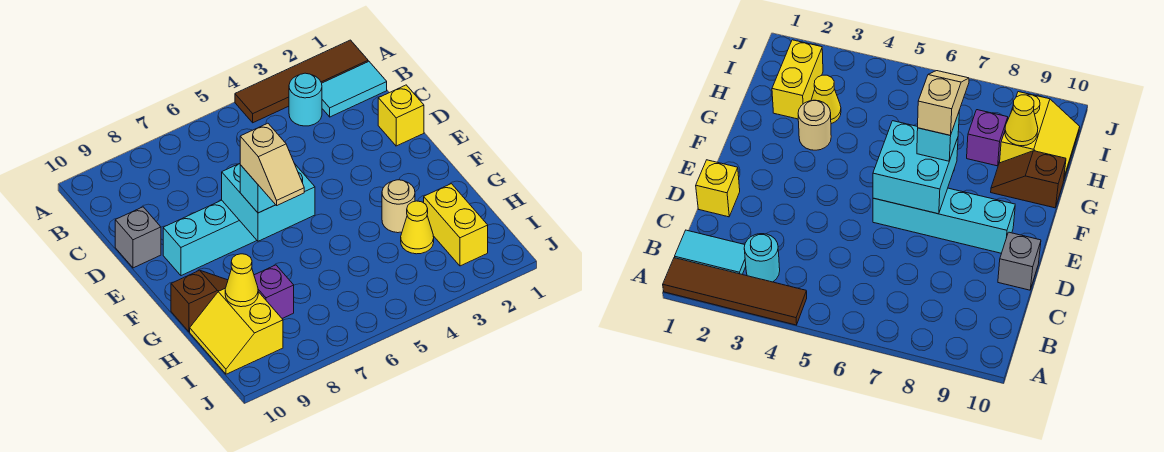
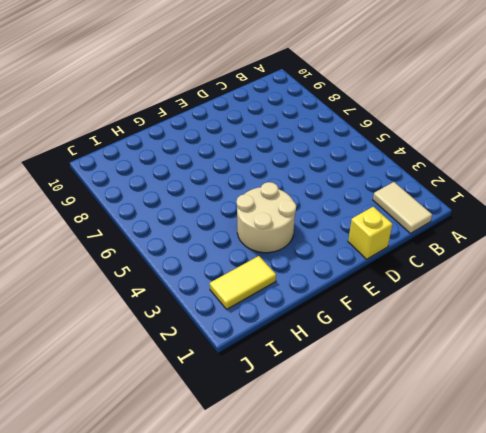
tan 1x2 tile [373,182,432,233] -> cyan 1x2 tile [322,61,387,117]
tan 2x2 round brick [236,182,296,253] -> tan 1x1 round brick [382,180,415,233]
yellow 1x2 tile [210,256,276,309] -> yellow 1x2 brick [424,184,488,266]
none -> brown 1x4 tile [235,40,368,123]
none -> cyan 1x1 round brick [289,73,322,126]
none -> grey 1x1 brick [115,207,161,268]

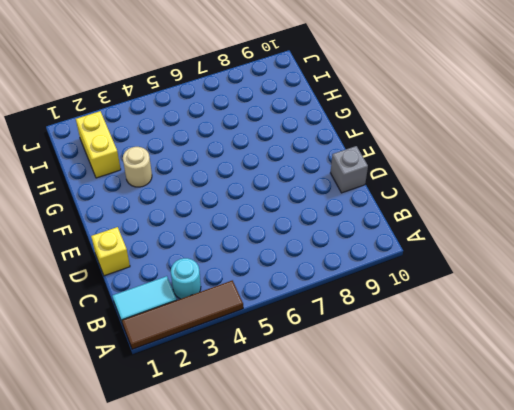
none -> cyan 1x4 brick [163,200,257,276]
none -> brown 1x2 slope [171,270,228,332]
none -> yellow 1x1 cone [401,201,434,254]

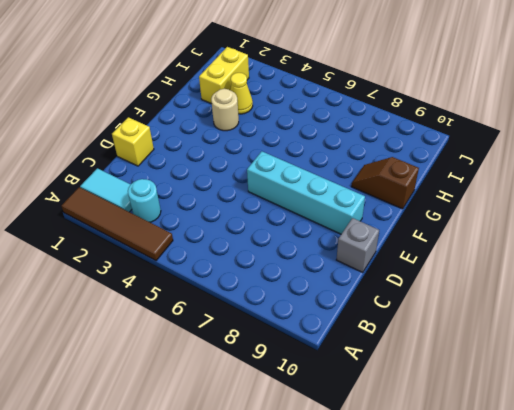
none -> purple 1x1 brick [254,265,294,318]
none -> yellow 2x2 slope [190,289,283,374]
none -> cyan 2x2 brick [222,163,315,241]

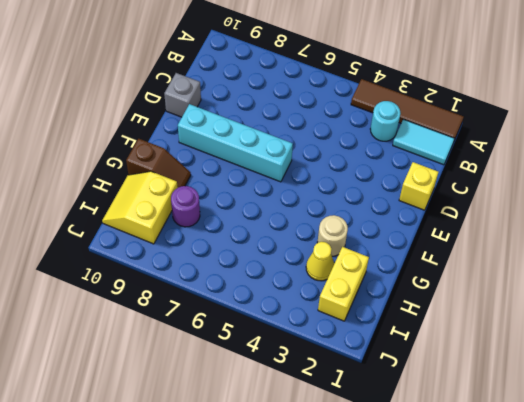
purple 1x1 round brick [171,186,200,227] -> purple 1x1 brick [254,265,294,318]
none -> cyan 2x2 brick [222,163,315,241]
none -> yellow 1x1 cone [225,254,258,307]
none -> cyan 1x1 brick [240,165,275,213]

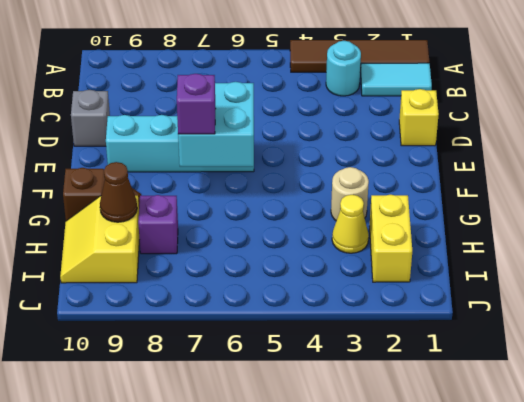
purple 1x1 brick [177,74,216,134] -> cyan 1x1 brick [240,165,275,213]
brown 1x1 cone [100,162,137,222] -> yellow 1x1 cone [225,254,258,307]
none -> tan 1x2 slope [240,123,304,205]

